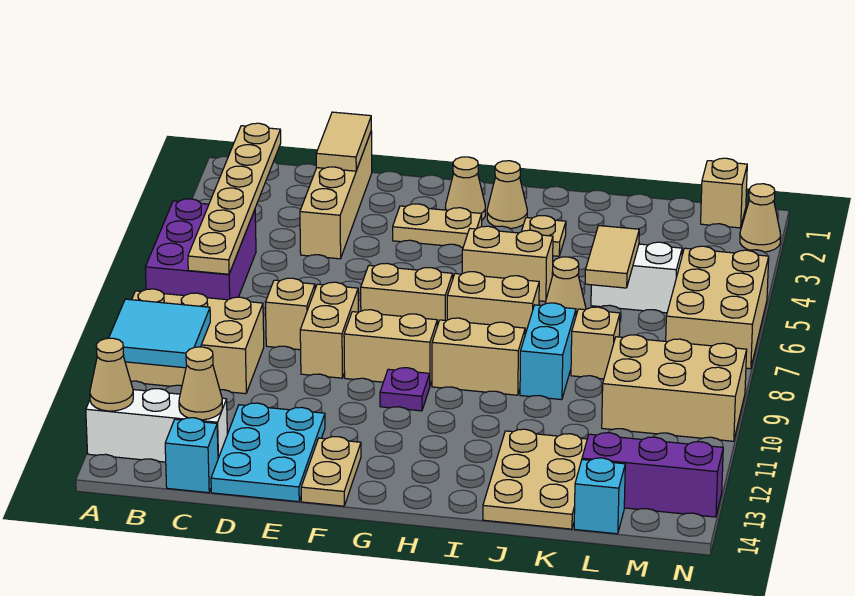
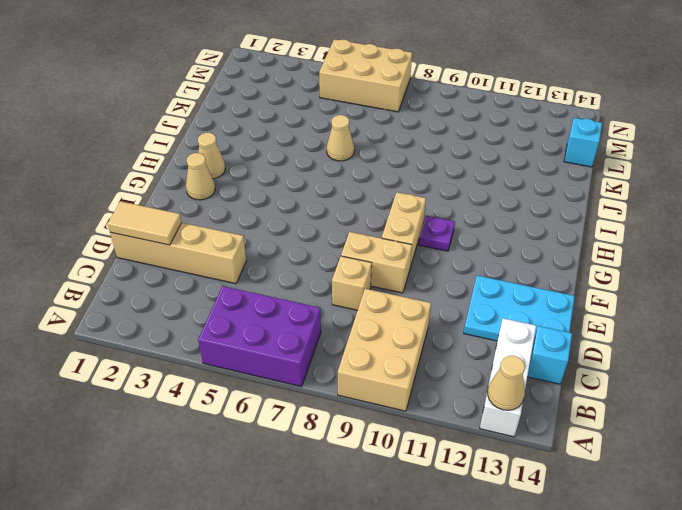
none -> tan 1x2 plate [393,204,482,247]
none -> tan 1x2 brick [361,263,453,326]
none -> tan 1x2 plate [301,437,361,506]
none -> tan 1x2 brick [462,226,553,301]

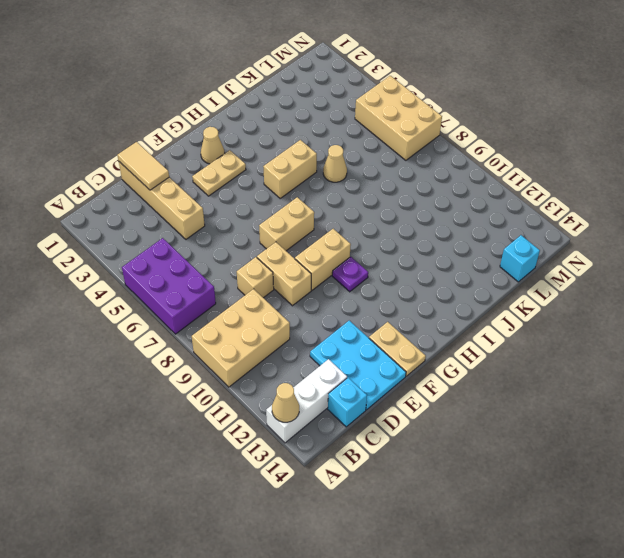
none -> tan 1x1 cone [487,161,527,229]
none -> tan 1x2 brick [447,272,539,334]
none -> tan 1x2 brick [432,318,525,395]
none -> tan 1x1 plate [521,216,566,256]

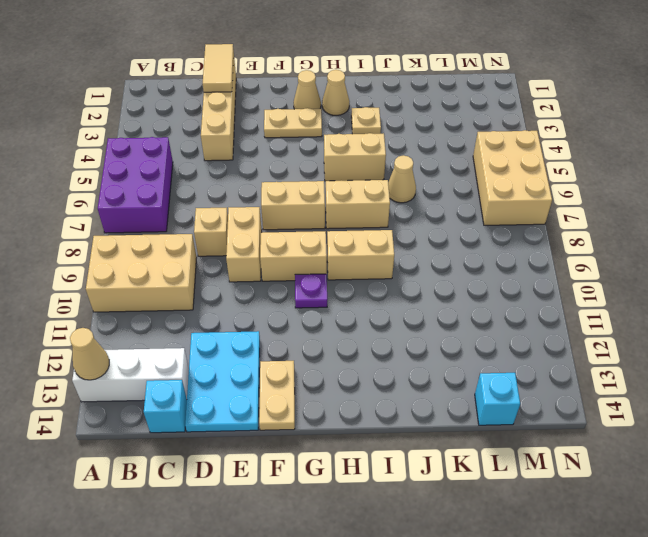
none -> cyan 1x2 brick [520,303,576,400]
none -> tan 2x3 plate [483,429,587,529]
none -> white 1x2 brick [591,242,682,313]
none -> tan 1x1 brick [571,307,620,379]

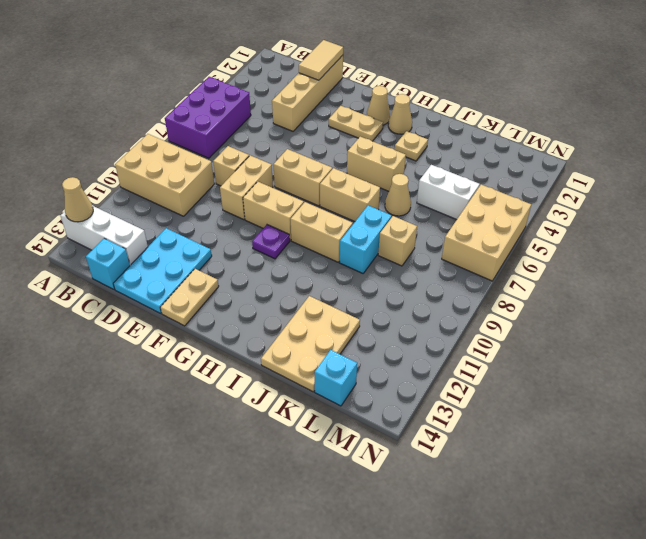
none -> tan 2x3 brick [602,335,747,441]
none -> purple 1x3 brick [582,433,723,517]
none -> tan 1x1 brick [701,158,747,228]
none -> tan 1x1 cone [740,184,781,252]

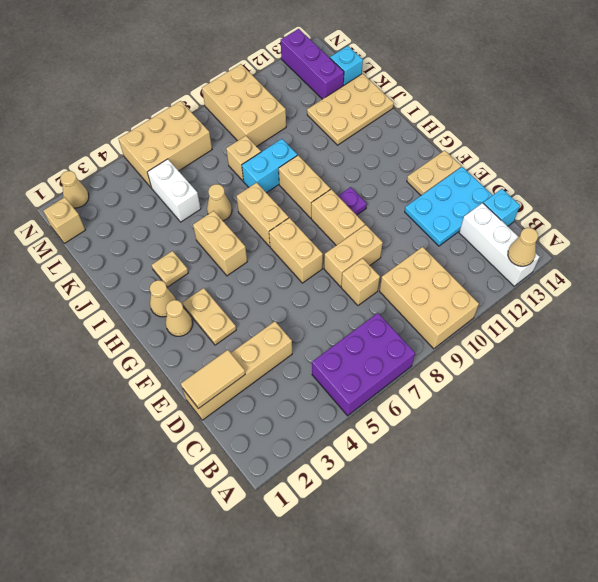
none -> cyan 2x2 tile [109,299,210,368]
none -> tan 1x6 plate [188,123,281,274]
none -> tan 1x1 cone [179,347,222,420]
none -> tan 1x2 tile [585,226,639,288]

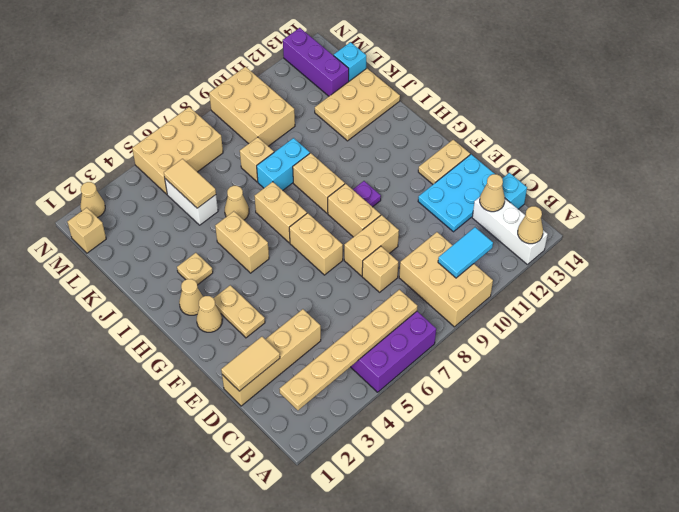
cyan 1x2 tile [438,227,493,278] -> cyan 2x2 tile [109,299,210,368]
tan 1x2 tile [164,159,216,208] -> tan 1x2 tile turned to [585,226,639,288]

